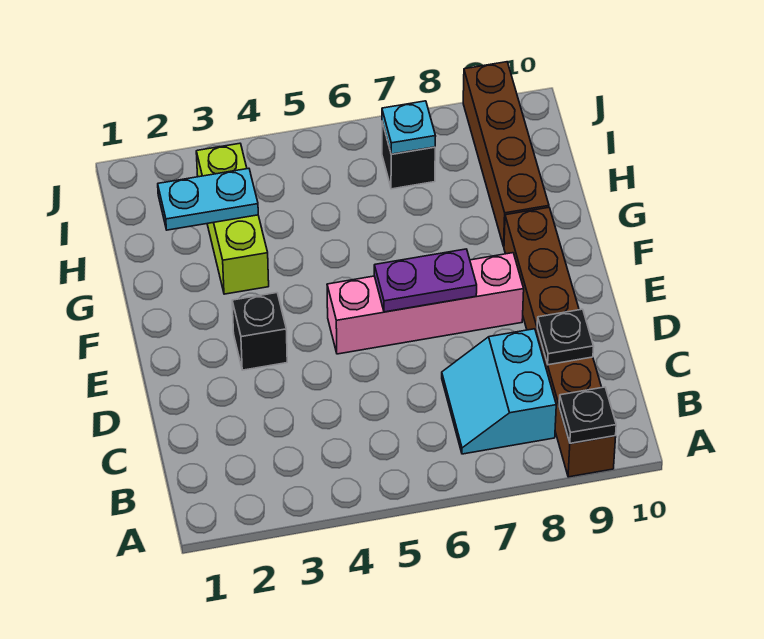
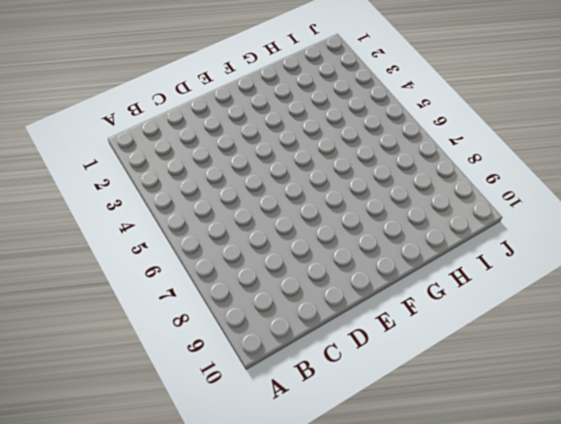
none -> brown 1x6 brick [504,207,616,477]
none -> cyan 2x2 slope [442,329,556,454]
none -> black 1x1 brick [232,293,287,370]

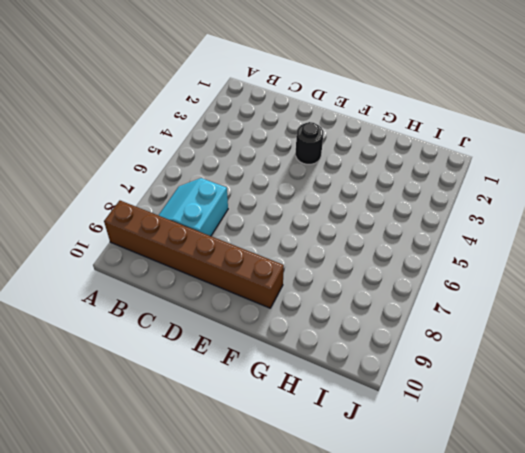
cyan 2x2 slope [159,178,228,236] -> cyan 2x2 slope turned to [442,329,556,454]
black 1x1 round brick [296,122,323,164] -> black 1x1 brick [232,293,287,370]
none -> pink 1x4 brick [327,253,524,354]
none -> lime 1x3 brick [196,143,269,294]
none -> brown 1x4 brick [463,62,549,247]

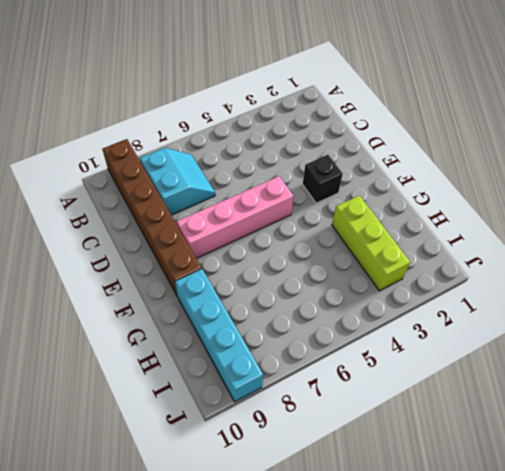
cyan 1x4 brick [175,269,263,402] -> brown 1x4 brick [463,62,549,247]
none -> black 1x1 brick [382,122,435,189]
none -> black 1x1 plate [559,387,616,443]
none -> black 1x1 plate [537,309,594,365]

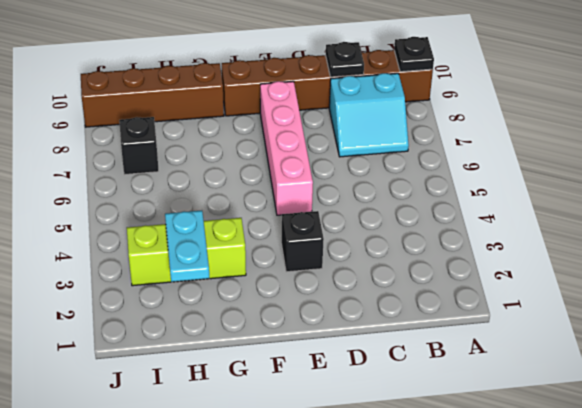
none -> purple 1x2 plate [374,249,477,312]
none -> cyan 1x1 plate [382,101,436,154]

